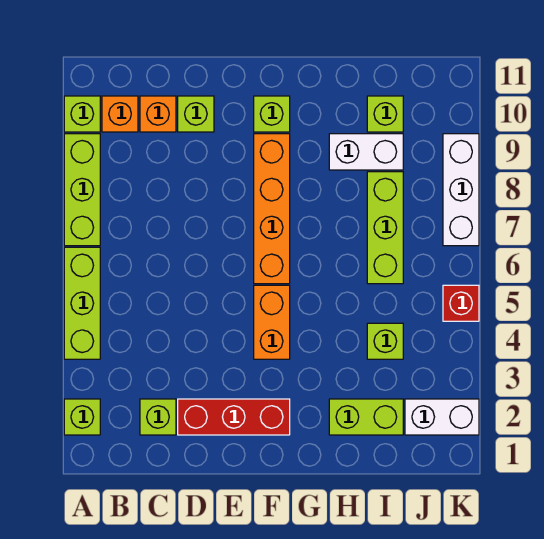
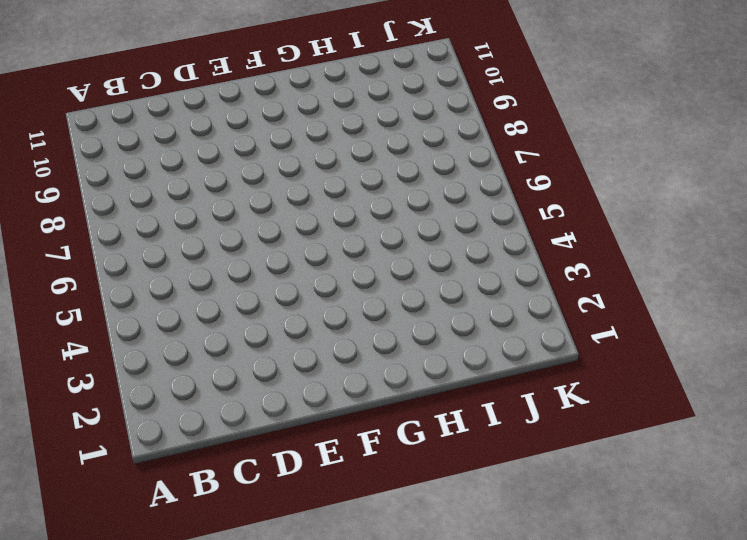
none -> lime 1x1 brick [64,399,100,435]
none -> lime 1x3 brick [64,247,100,359]
none -> lime 1x3 brick [64,134,100,246]

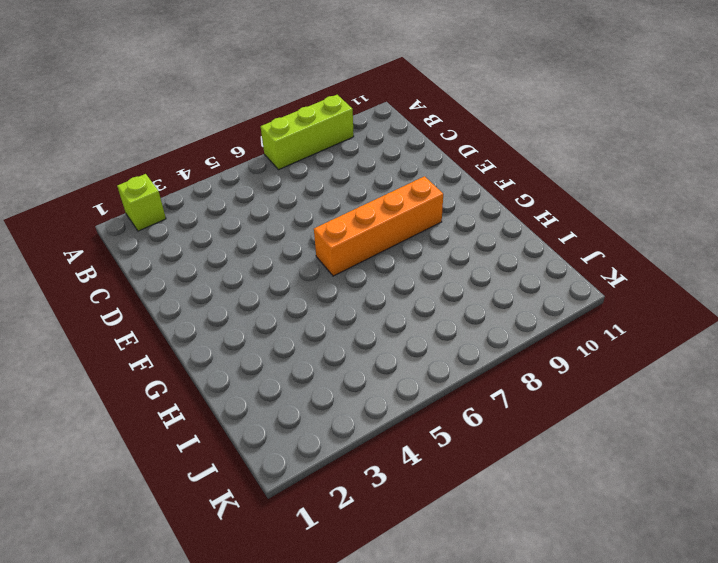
none -> lime 1x3 brick [64,247,100,359]
none -> lime 1x1 brick [64,96,100,132]
none -> orange 1x1 brick [102,96,138,132]

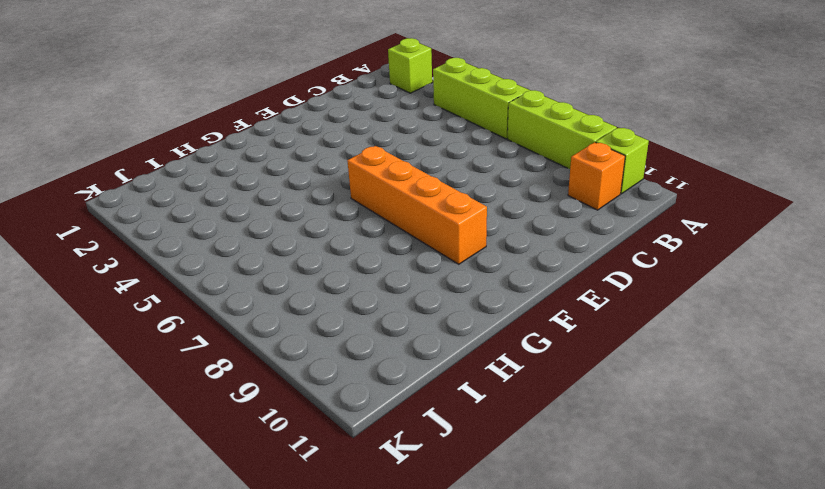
none -> lime 1x1 brick [140,399,176,435]
none -> orange 1x1 brick [140,96,176,132]
none -> red 1x3 brick [178,399,290,435]

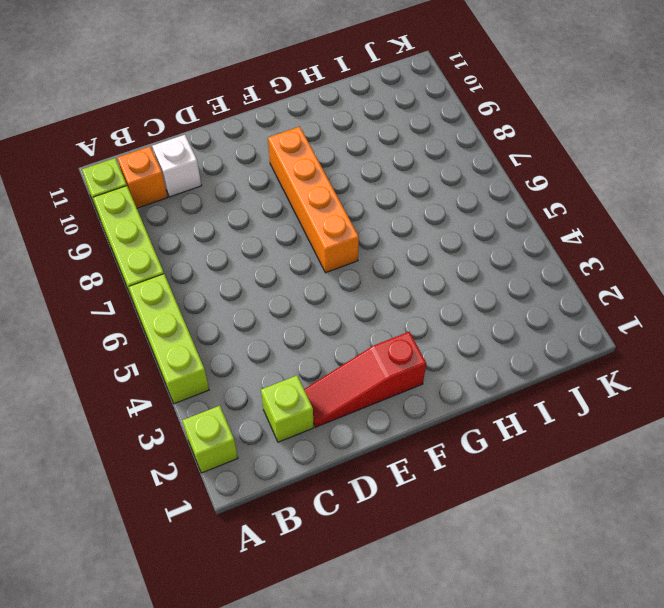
white 1x1 brick [152,135,201,197] -> orange 1x1 brick [140,96,176,132]
red 1x3 slope [304,332,426,427] -> red 1x3 brick [178,399,290,435]
none -> lime 1x1 brick [178,96,214,132]
none -> orange 1x2 brick [254,285,290,359]
none -> lime 1x1 brick [254,96,290,132]

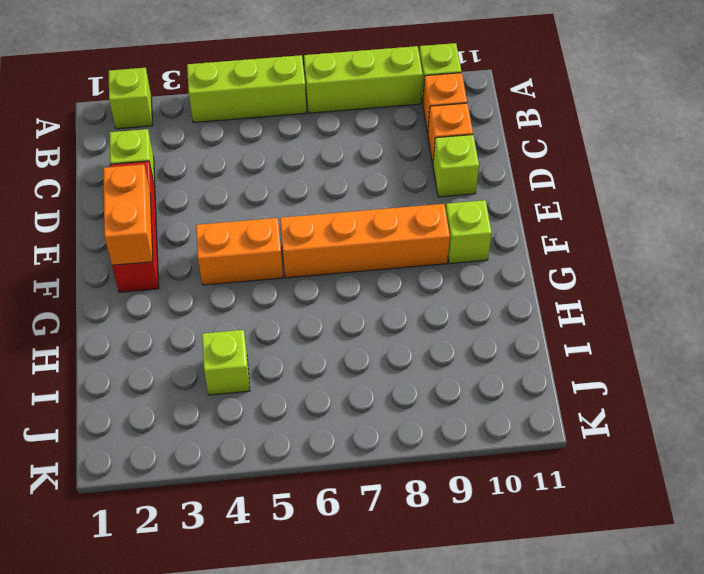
orange 1x2 brick [103,164,153,265] -> none
none -> lime 1x2 brick [329,399,403,435]
none -> white 1x2 brick [329,134,403,170]
none -> lime 1x3 brick [367,172,403,284]

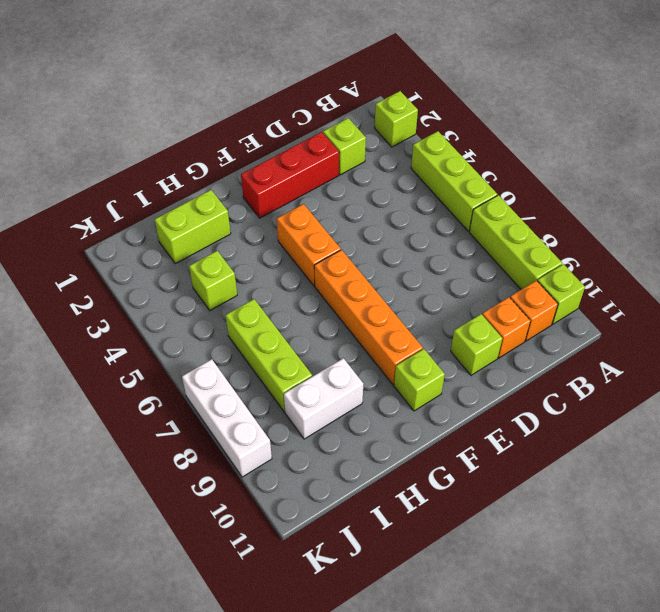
none -> lime 1x1 brick [367,96,403,132]
none -> white 1x2 brick [405,399,479,435]
none -> red 1x1 brick [443,285,479,321]

